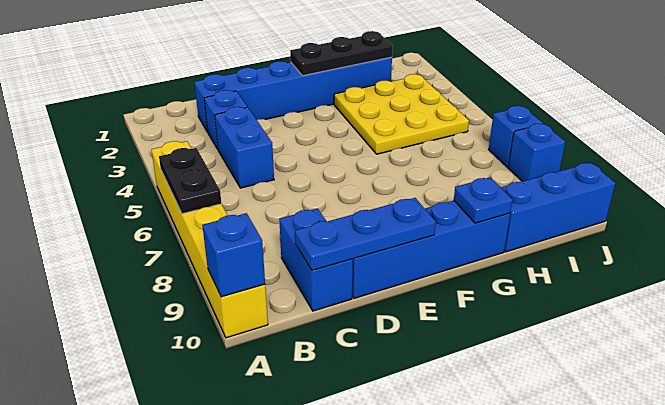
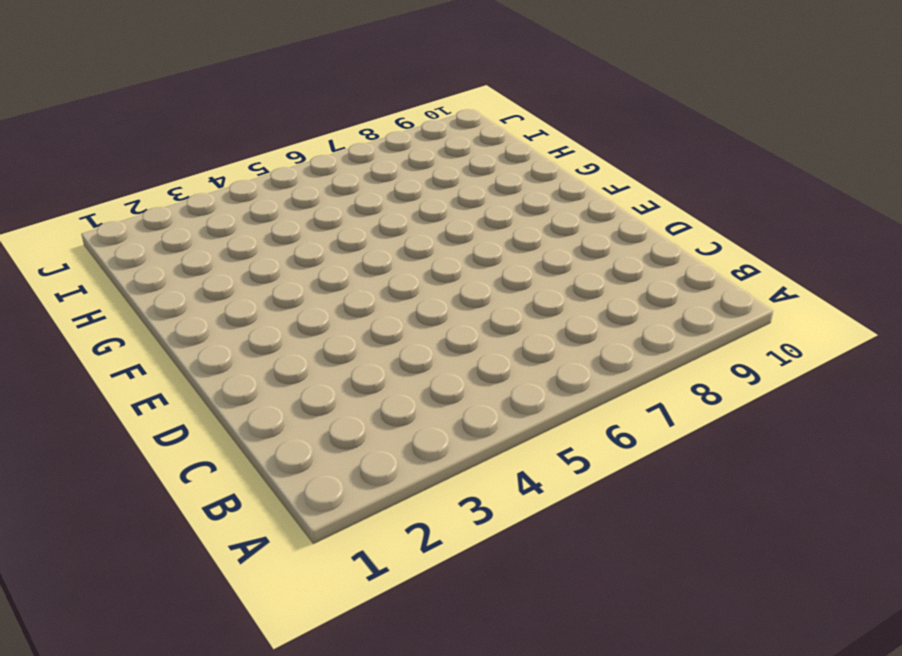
none -> yellow 1x6 brick [151,141,268,338]
none -> blue 1x6 brick [194,57,392,132]
none -> blue 1x1 brick [204,90,247,149]

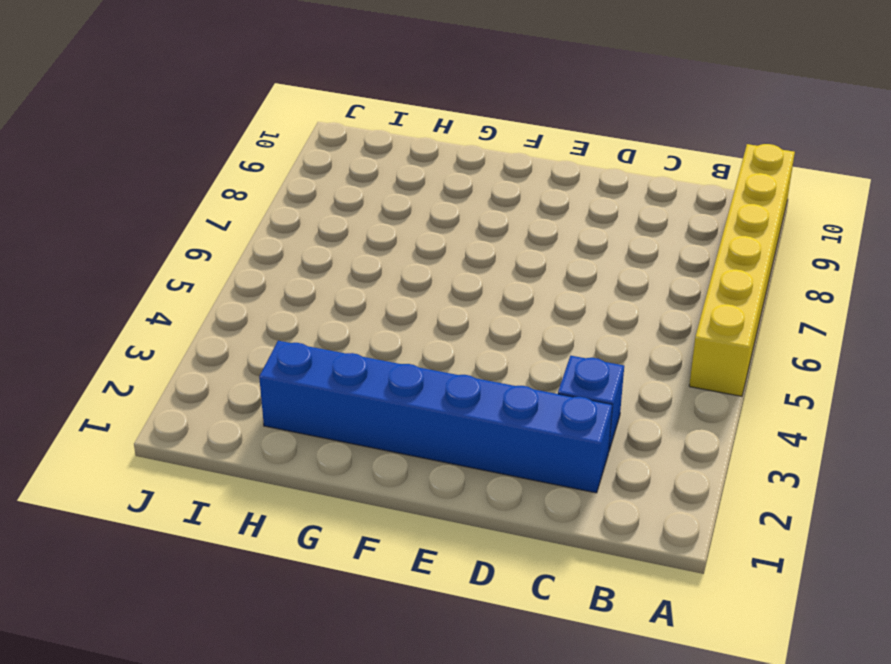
none -> blue 1x2 brick [215,107,274,188]
none -> blue 1x2 brick [279,209,353,311]
none -> blue 1x4 brick [352,201,510,298]

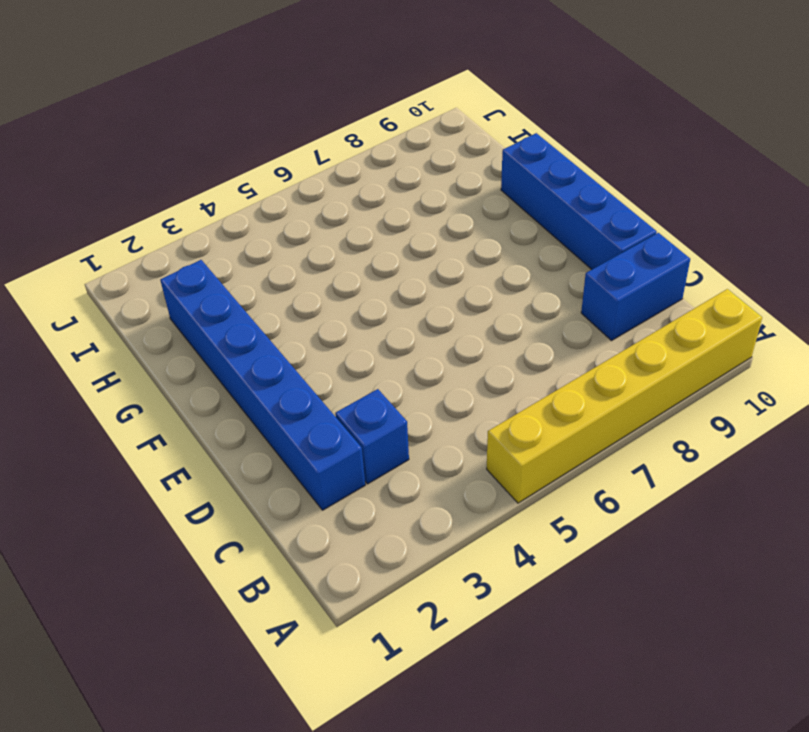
none -> blue 1x2 brick [215,107,274,188]
none -> yellow 3x3 plate [334,74,469,154]
none -> blue 1x3 brick [501,163,615,252]

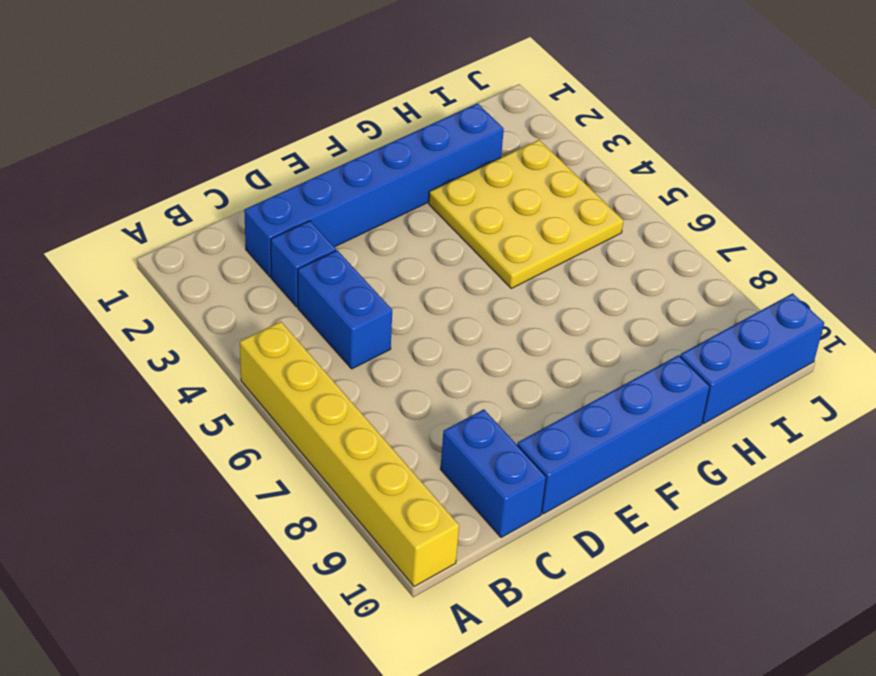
none -> blue 1x1 brick [489,106,543,167]
none -> blue 1x1 brick [508,124,565,181]
none -> black 1x2 plate [159,148,221,214]

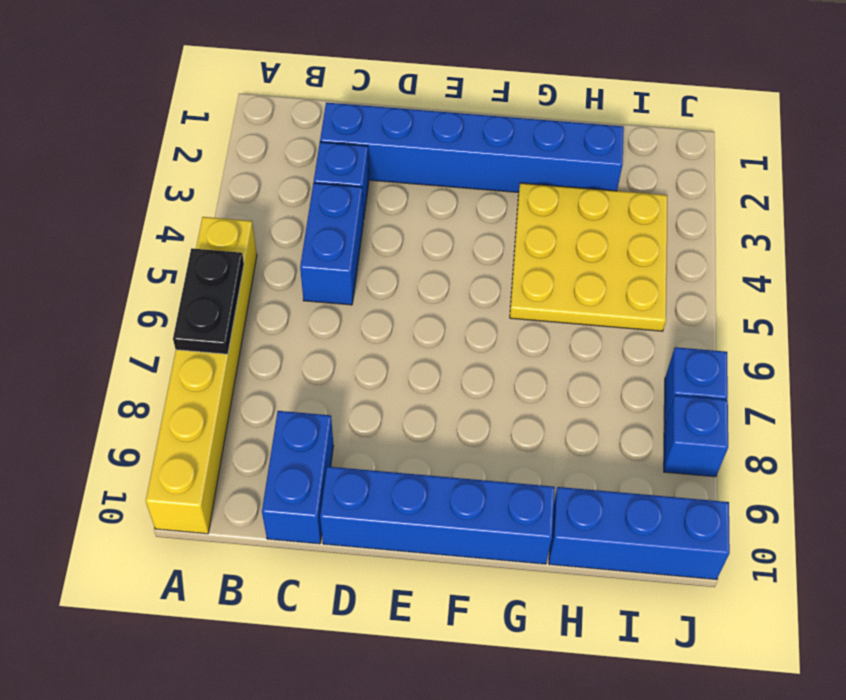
none -> blue 1x1 brick [202,213,265,297]
none -> blue 1x3 plate [295,198,436,270]
none -> black 1x3 plate [290,31,393,76]

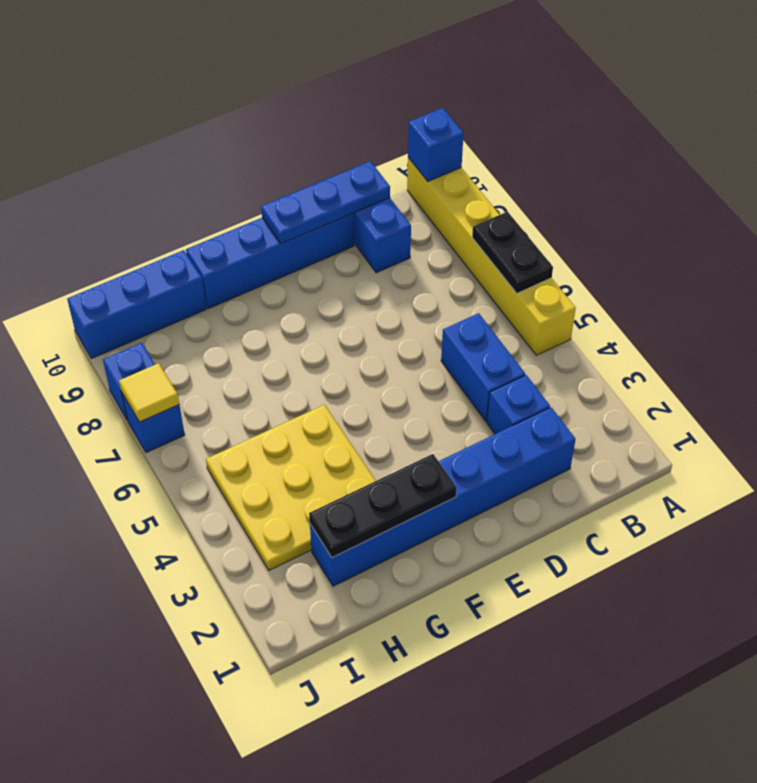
yellow 1x1 tile [119,363,179,422] -> none
none -> blue 1x1 plate [454,177,513,223]

